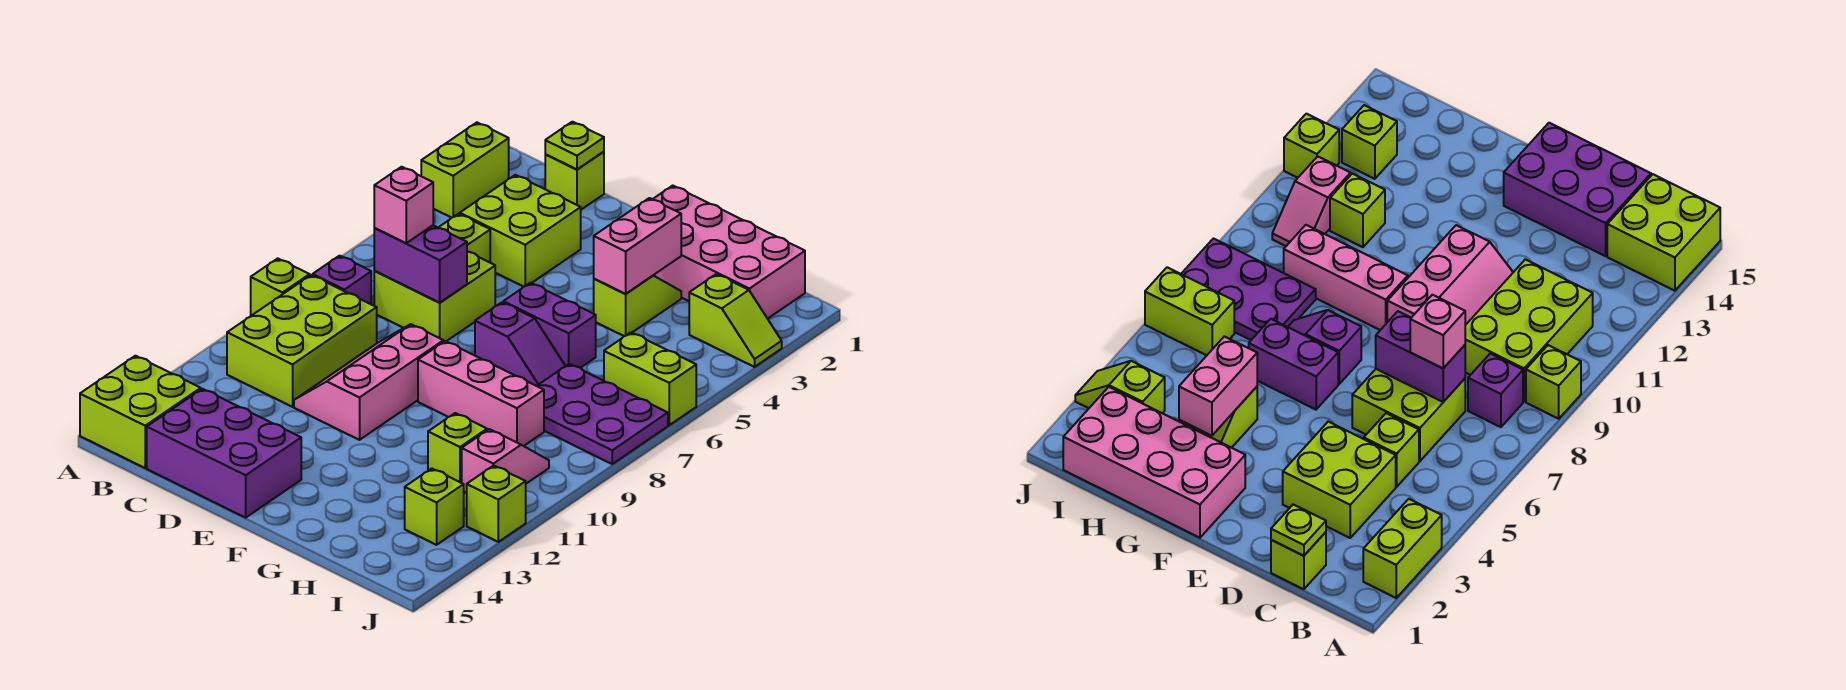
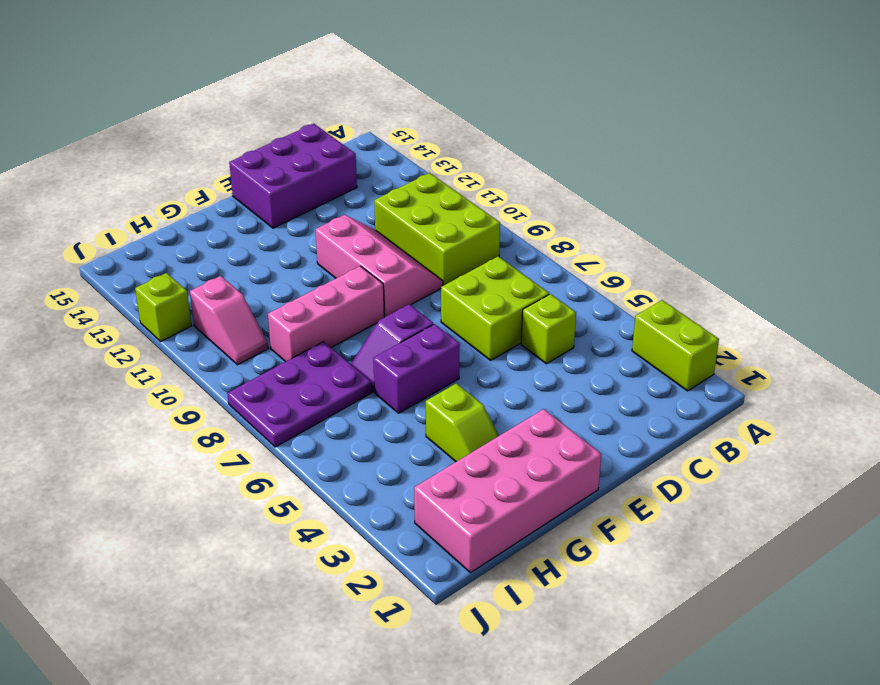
none -> lime 1x1 brick [251,258,310,316]
none -> lime 2x2 brick [80,356,201,468]
none -> purple 1x1 brick [313,256,371,304]

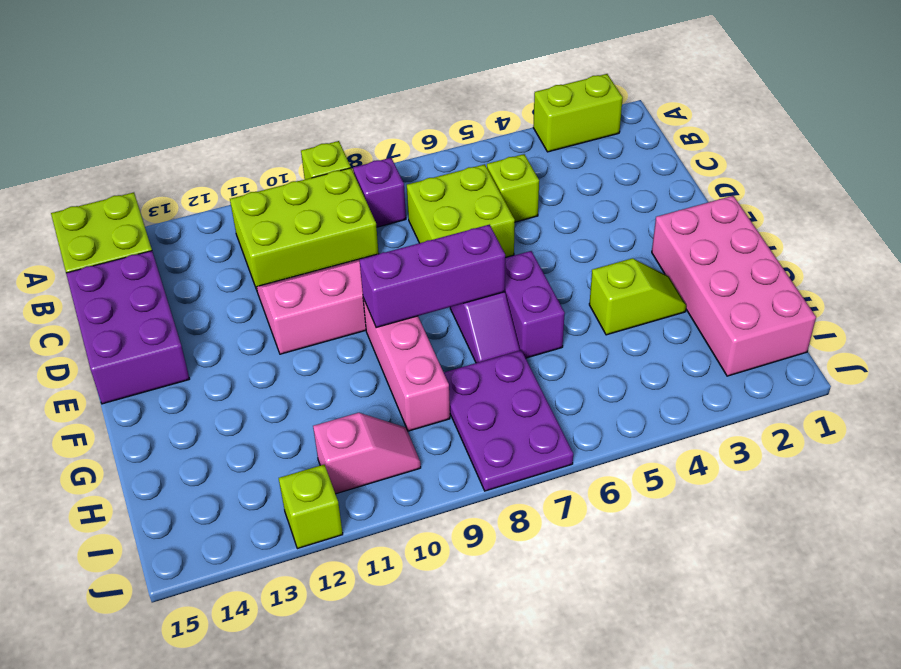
purple 1x3 brick [359,225,505,328] -> none
none -> lime 1x1 brick [545,152,604,210]
none -> lime 2x2 brick [460,175,581,287]
none -> lime 1x1 brick [428,413,487,483]

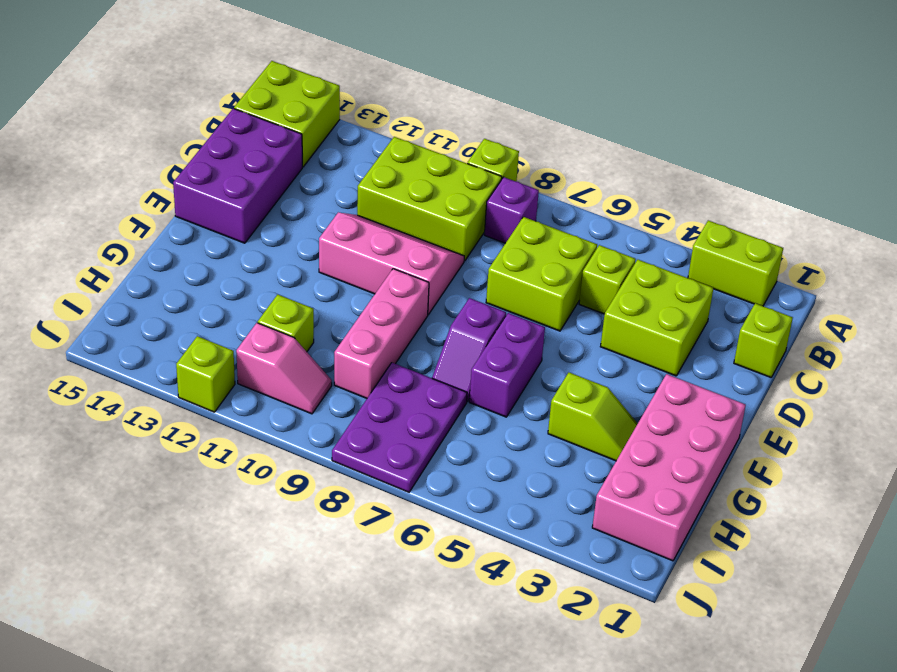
none -> lime 1x2 slope [689,274,782,367]
none -> lime 1x2 brick [604,332,696,425]
none -> lime 1x1 brick [405,469,464,545]

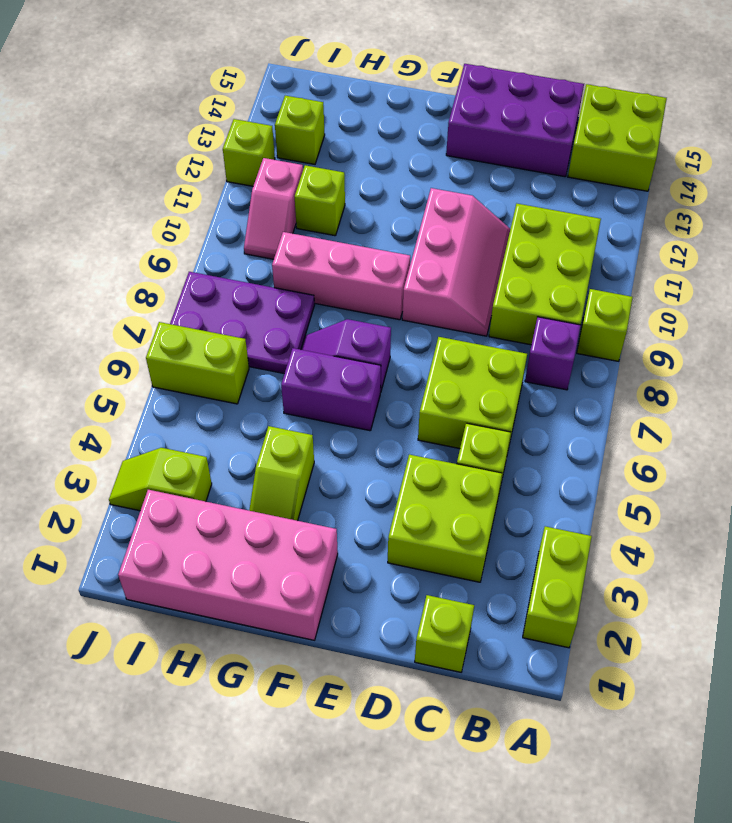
none -> lime 1x1 plate [545,122,604,170]
none -> purple 1x2 brick [374,225,467,303]
none -> pink 1x2 brick [594,198,681,294]

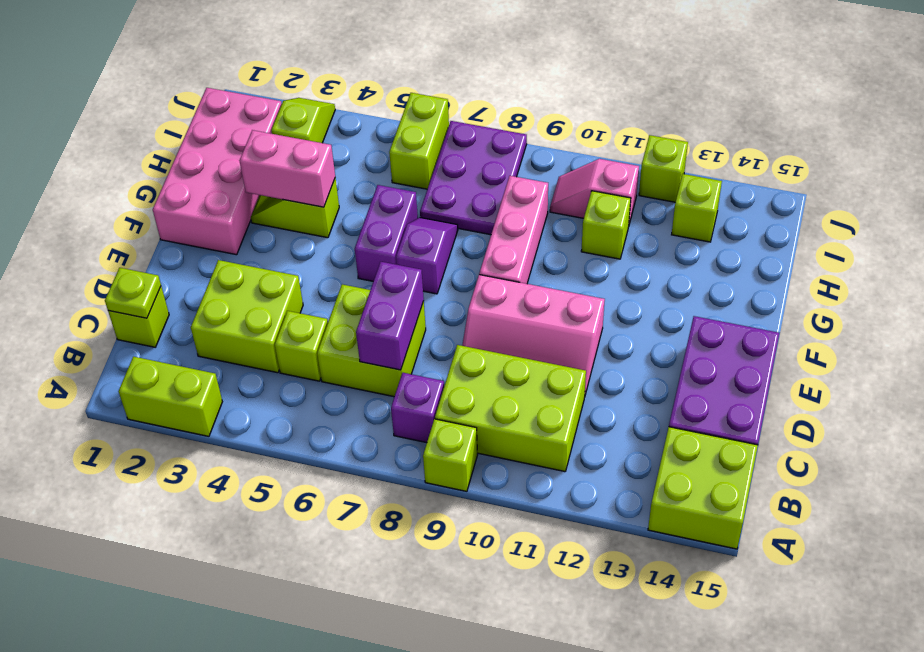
none -> pink 1x1 brick [374,167,433,243]

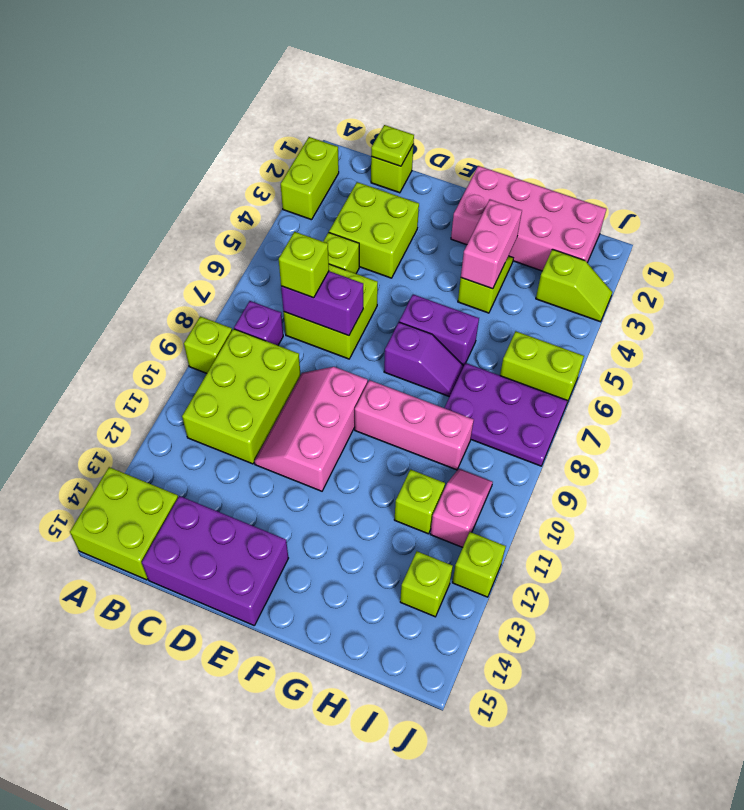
lime 1x1 brick [279,232,329,298] -> pink 1x1 brick [374,167,433,243]

